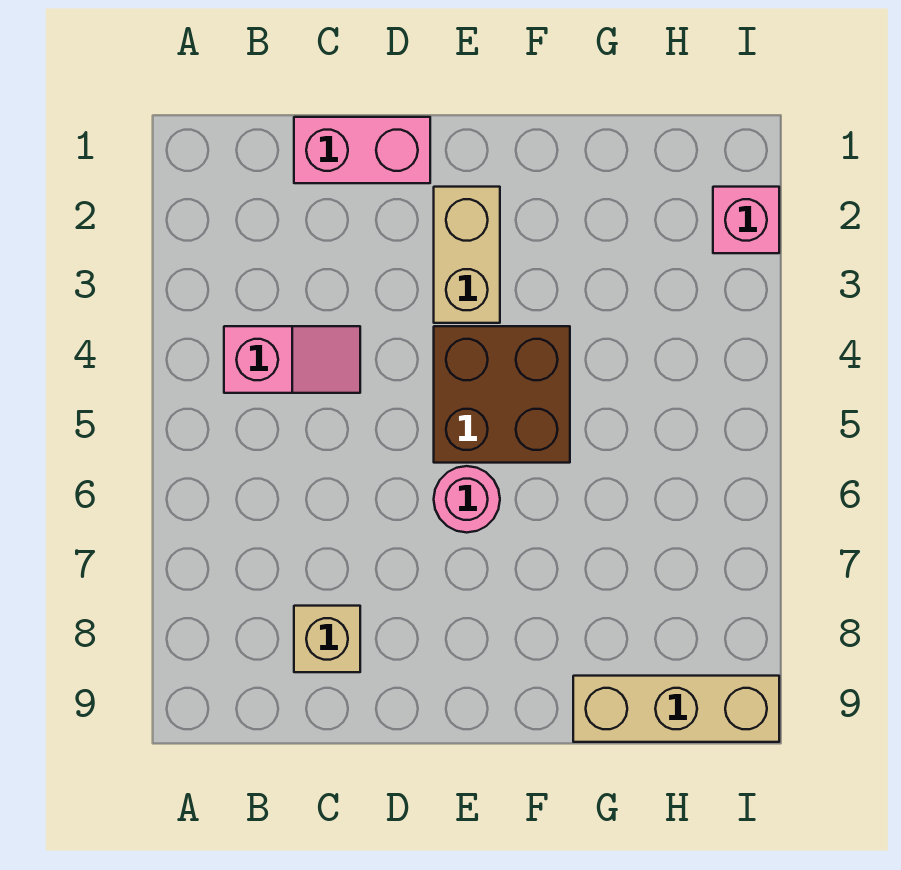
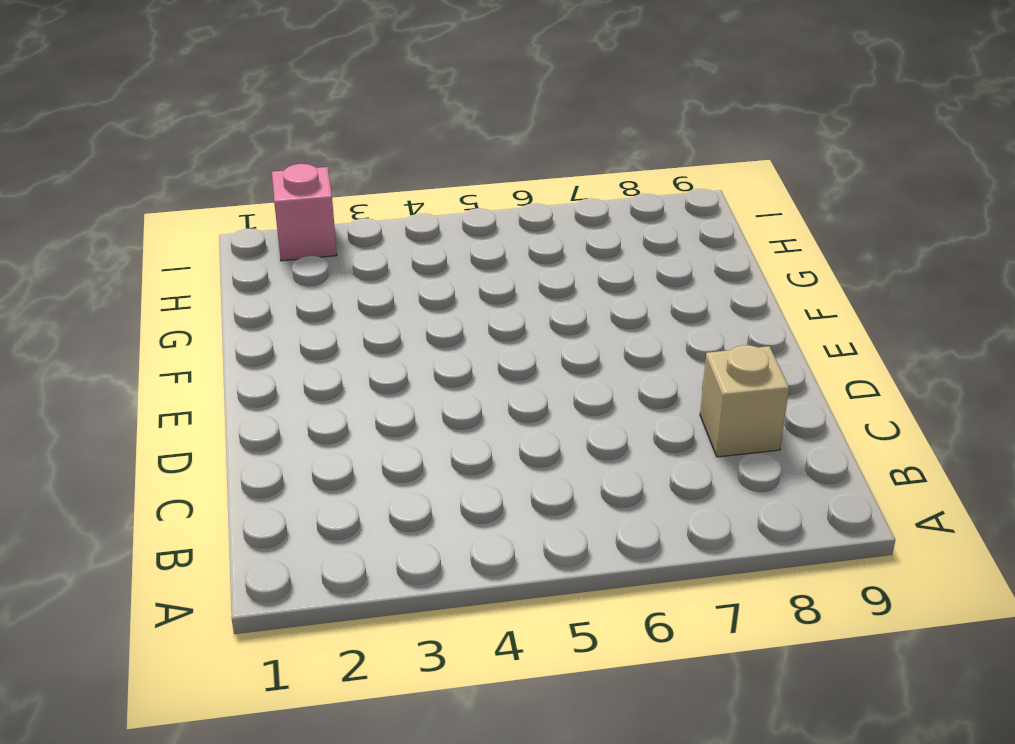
none -> pink 1x2 slope [224,326,360,393]
none -> pink 1x2 brick [294,117,430,183]

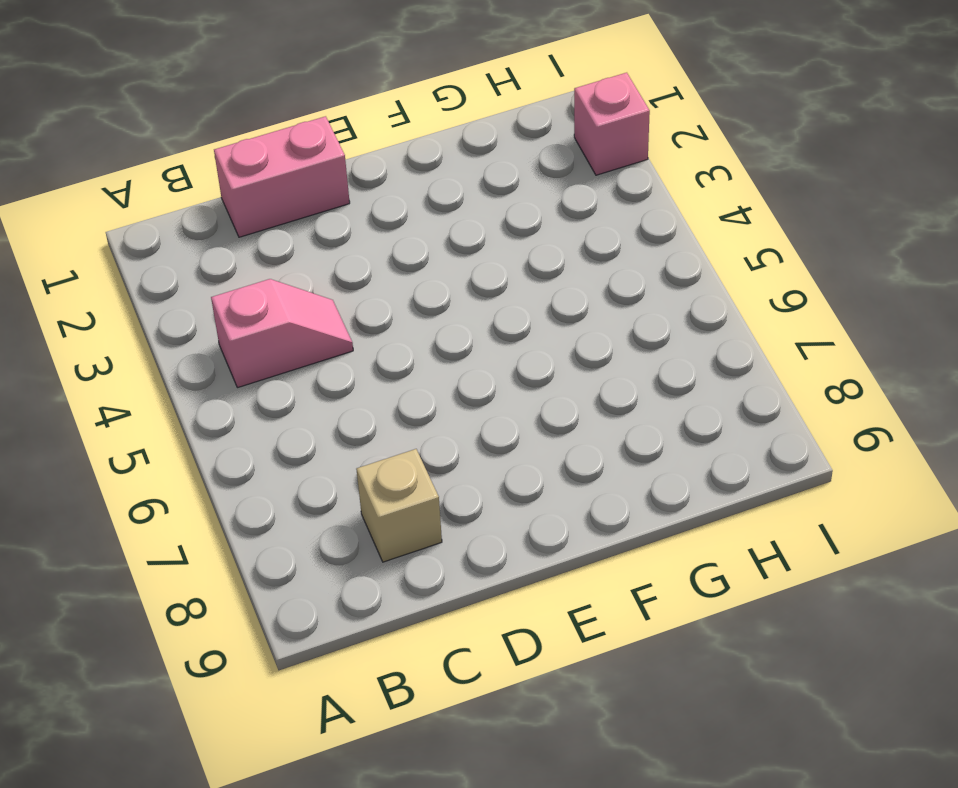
none -> tan 1x2 brick [434,187,500,323]
none -> brown 2x2 brick [434,326,570,463]

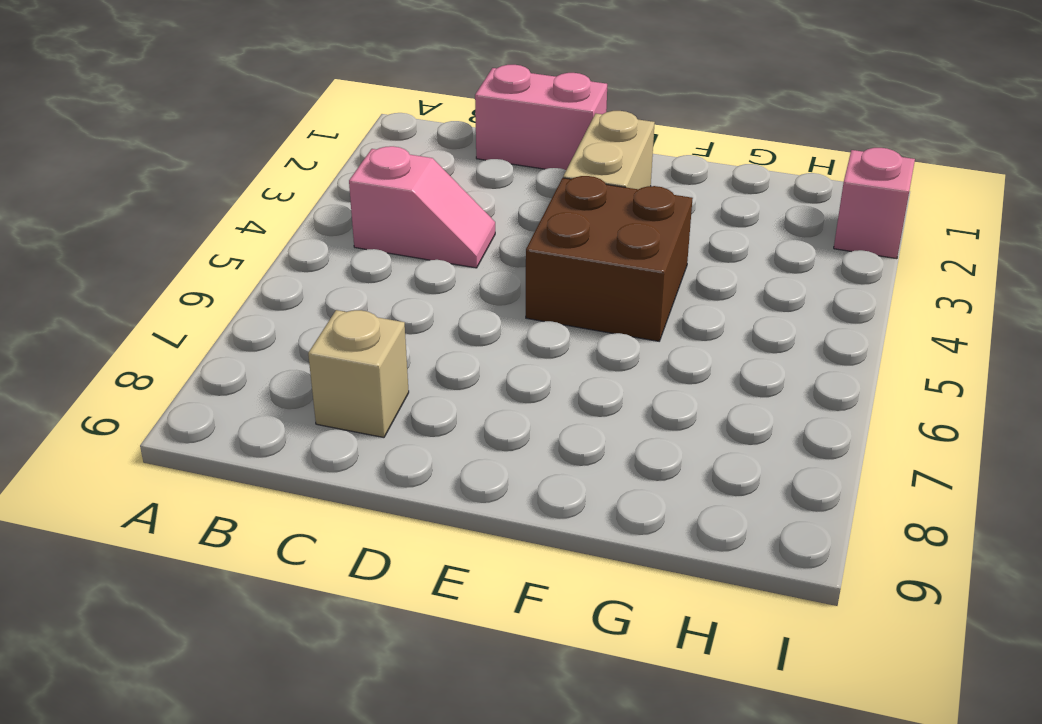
none -> pink 1x1 round brick [434,466,500,533]
none -> tan 1x3 brick [573,676,779,742]

